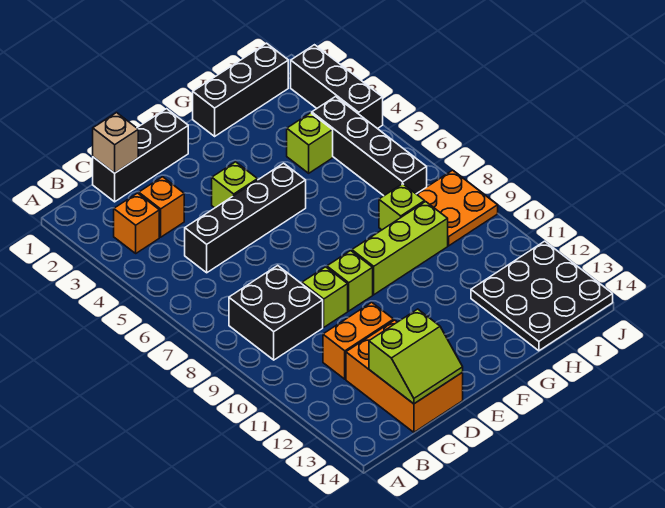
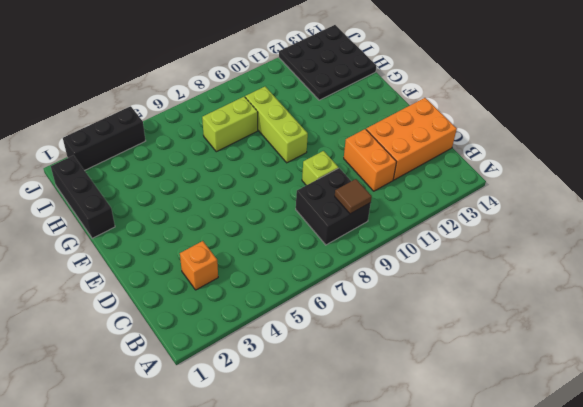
brown 1x1 tile [335,179,372,214] -> none
lime 1x2 brick [202,97,258,152] -> lime 1x1 brick [379,184,425,230]
none -> orange 1x1 brick [114,193,159,253]
none -> black 1x3 brick [93,109,188,202]
none -> black 1x4 brick [185,163,306,273]

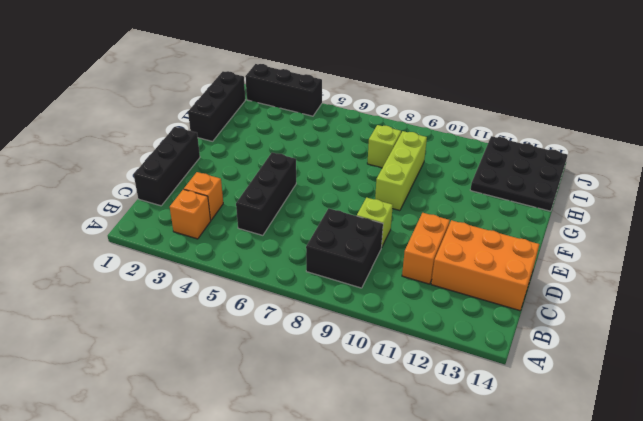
black 1x3 brick [236,153,296,235] -> black 1x4 brick [185,163,306,273]
none -> lime 1x1 brick [212,162,258,208]
none -> lime 1x1 brick [327,251,373,311]
none -> lime 1x1 brick [287,113,333,173]

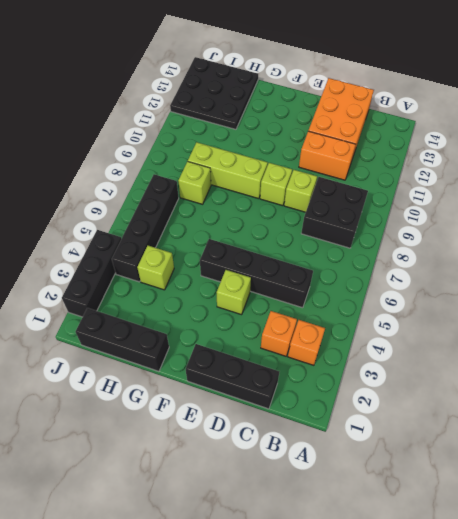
none -> orange 2x2 plate [417,170,498,246]
none -> tan 1x1 brick [93,113,138,173]
none -> lime 2x2 slope [369,309,463,404]

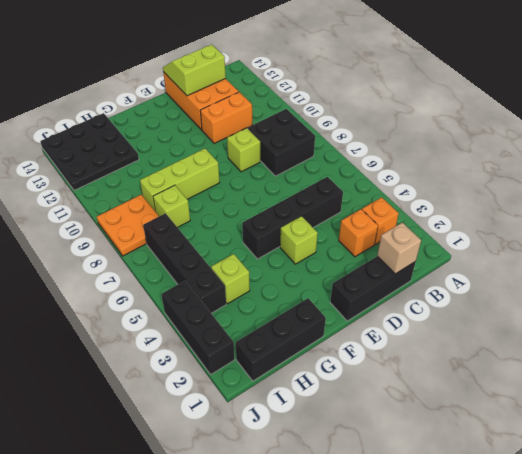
none -> lime 1x1 brick [327,251,373,311]

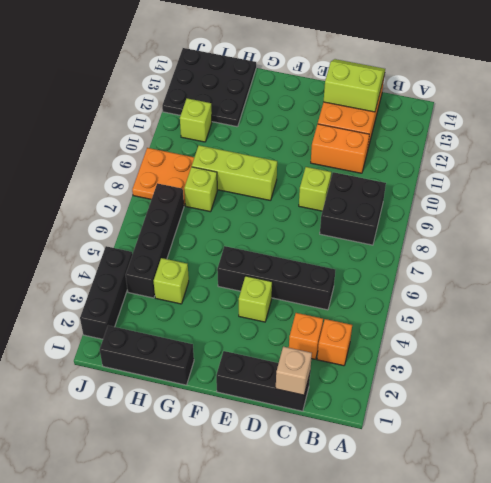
lime 1x1 brick [180,98,212,142] -> lime 1x1 brick moved to [327,251,373,311]

